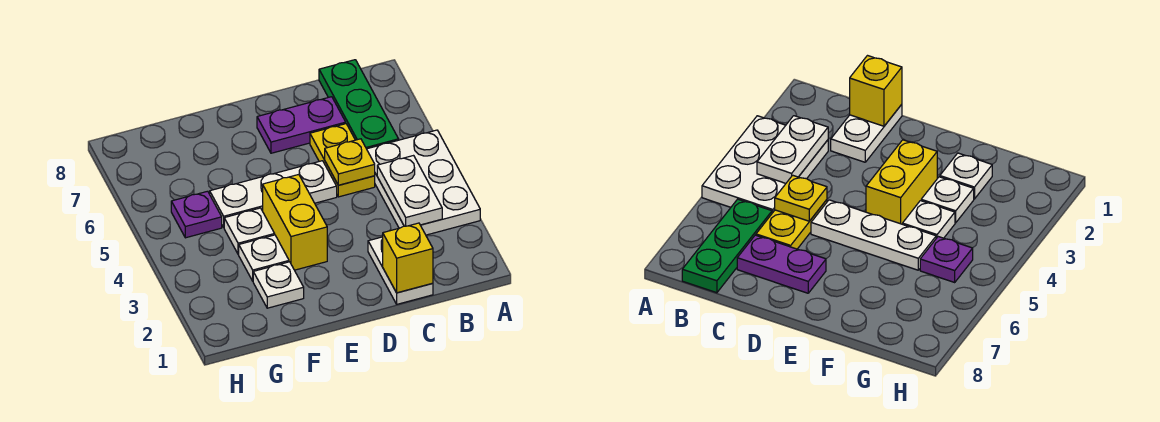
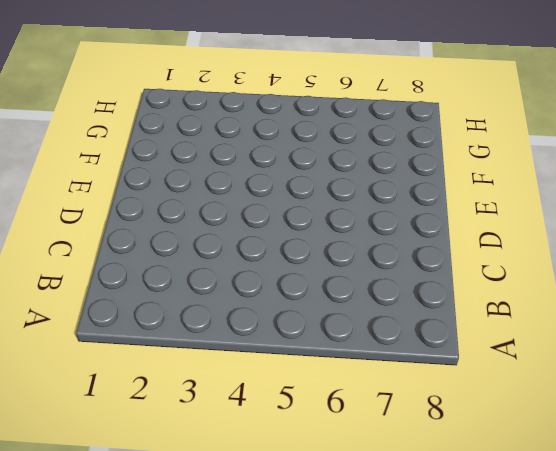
none -> white 2x3 plate [367,130,480,235]
none -> green 1x3 plate [319,60,399,149]
none -> white 1x2 plate [368,237,433,304]

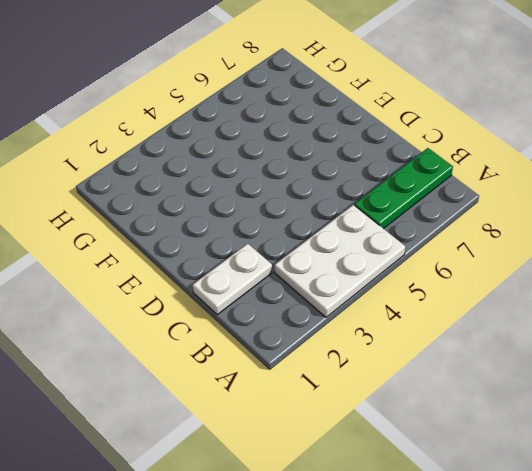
none -> yellow 1x2 plate [310,124,375,197]
none -> purple 1x2 plate [257,97,346,153]
none -> white 1x3 plate [210,161,337,227]

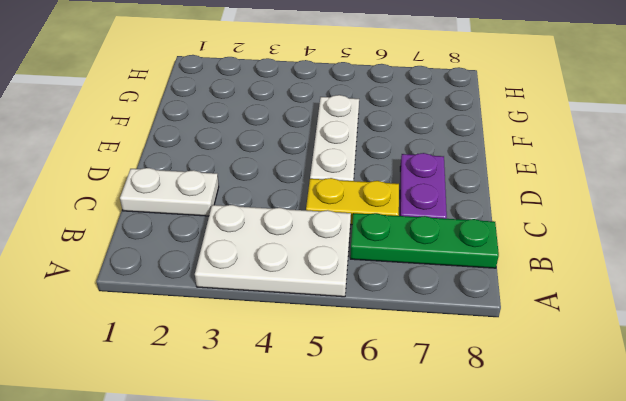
none -> yellow 1x2 brick [263,175,327,270]
none -> white 1x1 plate [253,262,304,308]
none -> white 1x1 plate [239,235,289,281]

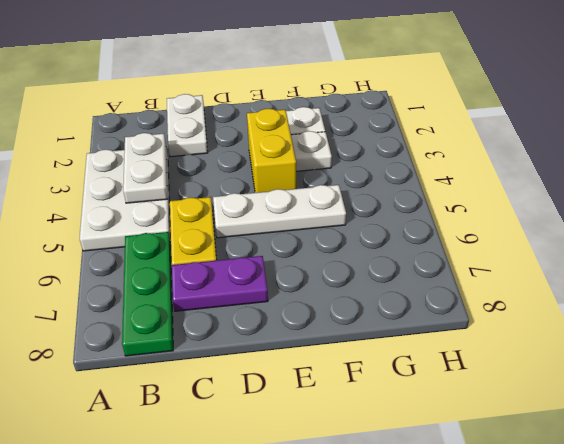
none -> white 1x1 plate [224,208,275,254]
none -> purple 1x1 plate [171,191,222,238]
none -> yellow 1x1 brick [383,223,433,293]

